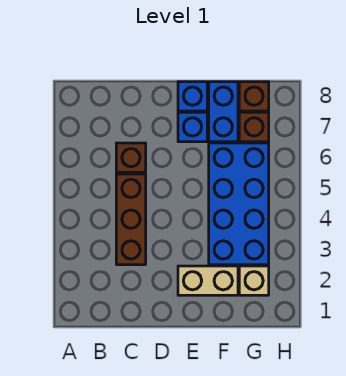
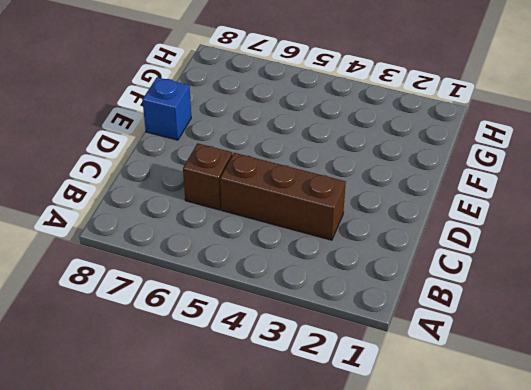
none -> tan 1x2 brick [178,266,238,295]
none -> blue 1x1 brick [178,112,207,142]

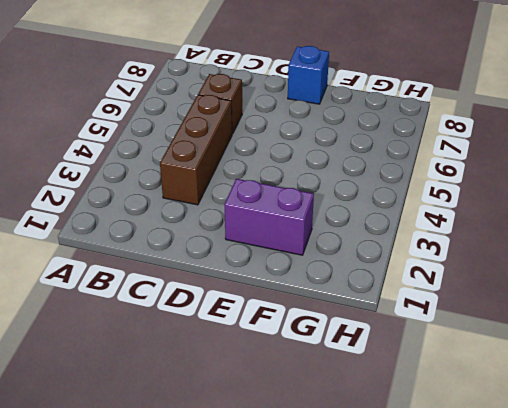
purple 1x2 brick [224,179,314,255] -> tan 1x2 brick [178,266,238,295]
none -> blue 1x1 brick [178,112,207,142]
none -> blue 2x4 brick [209,143,269,265]

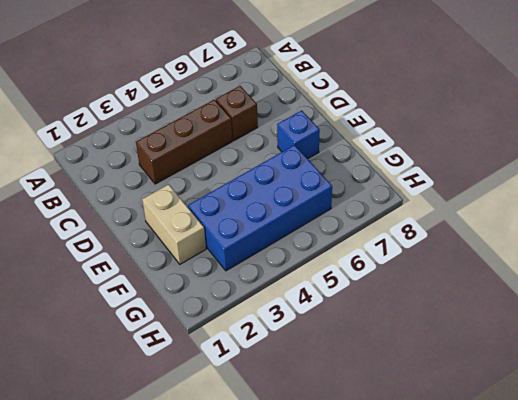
none -> blue 1x1 brick [178,82,207,111]
none -> blue 1x2 brick [209,82,238,142]

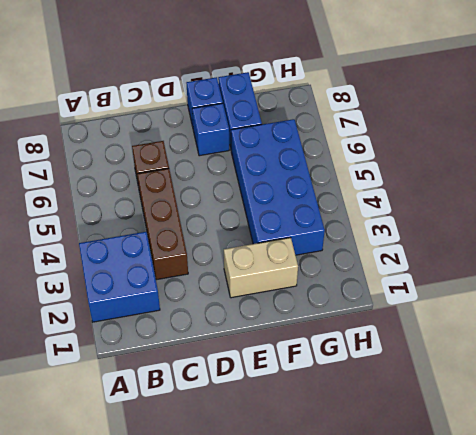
blue 2x2 brick [79,232,160,322] -> none
none -> tan 1x1 brick [239,266,269,295]
none -> brown 1x1 brick [239,112,269,142]

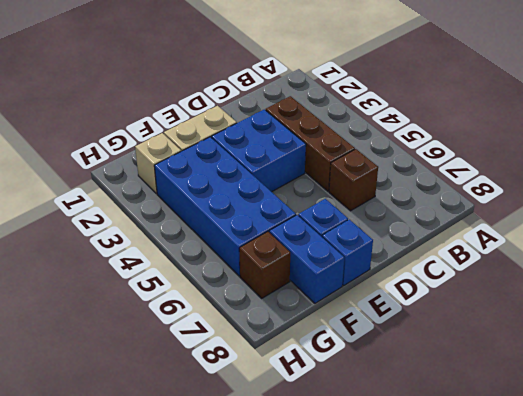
blue 2x2 brick [212,109,306,192] -> none
none -> brown 1x1 brick [239,82,269,111]

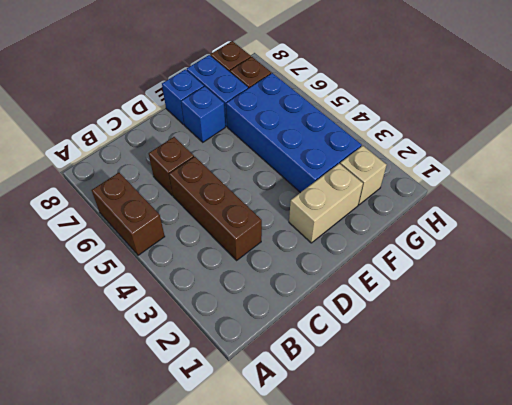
brown 1x2 brick [92,173,165,255] -> none

